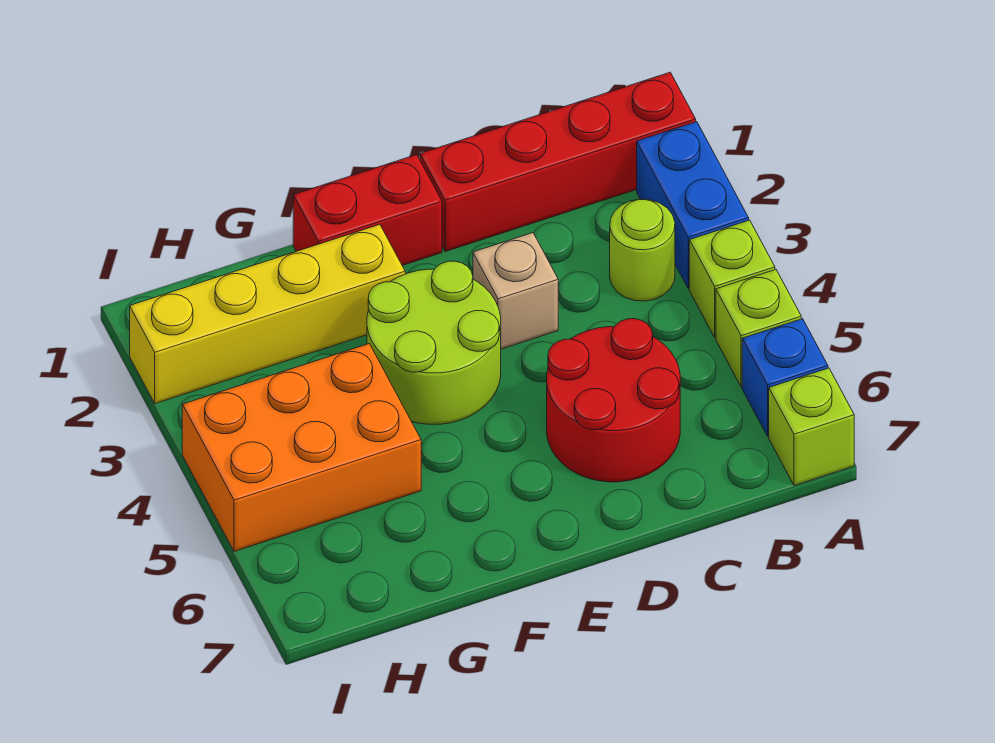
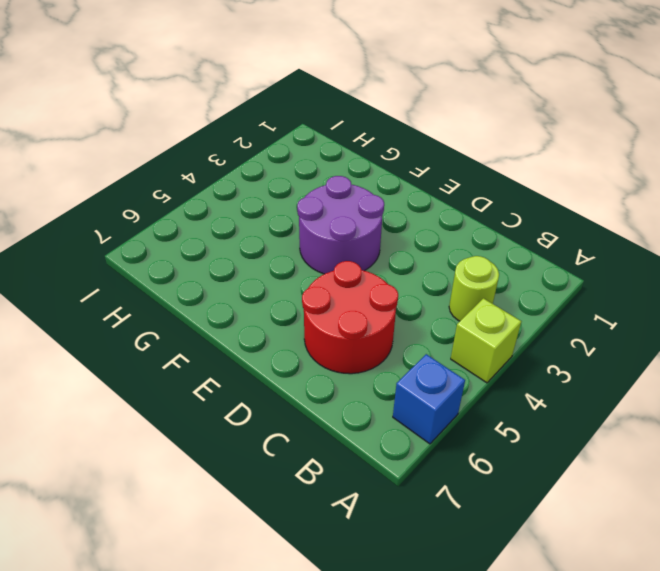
purple 2x2 round brick [297,176,384,274] -> lime 2x2 round brick [367,261,501,424]
none -> red 1x4 brick [420,72,696,251]
none -> blue 1x2 brick [637,122,749,288]
none -> lime 1x1 brick [716,270,801,387]

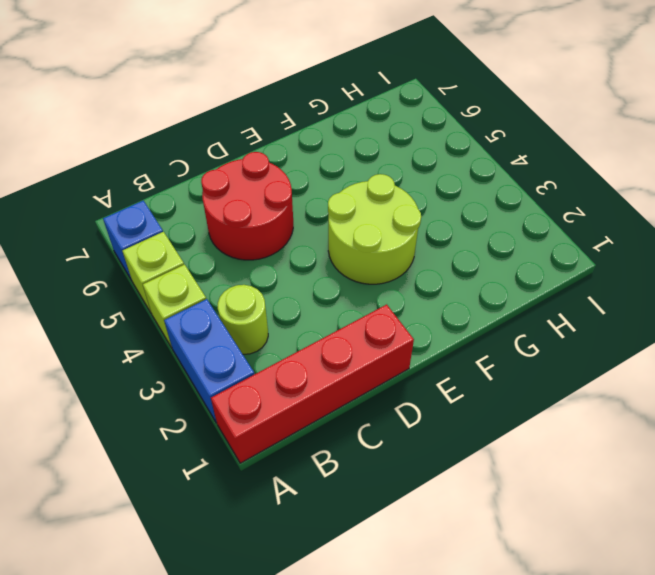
none -> lime 1x1 brick [769,368,854,486]
none -> tan 1x1 brick [473,233,558,349]
none -> red 1x2 brick [293,155,442,266]

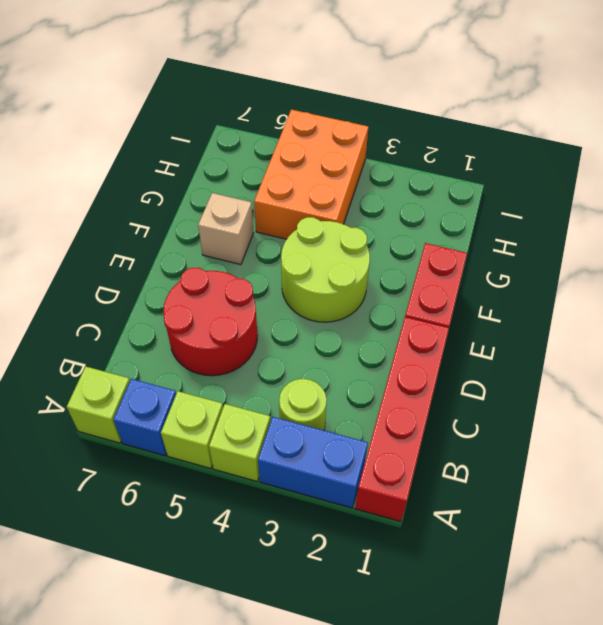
tan 1x1 brick [198,193,253,264] -> tan 1x1 brick moved to [473,233,558,349]
none -> yellow 1x4 brick [130,224,405,404]

